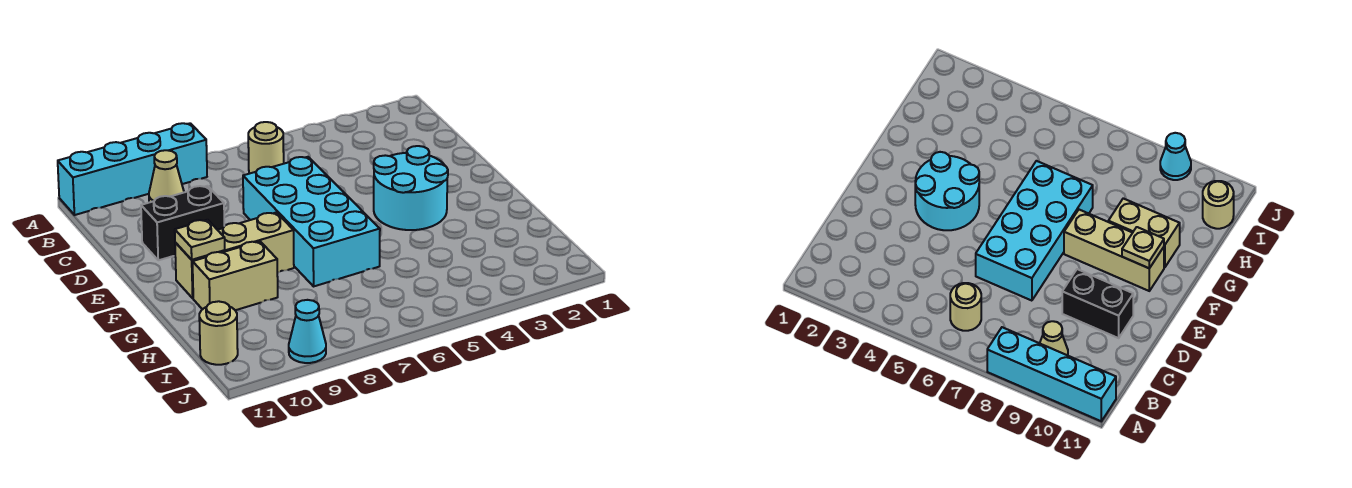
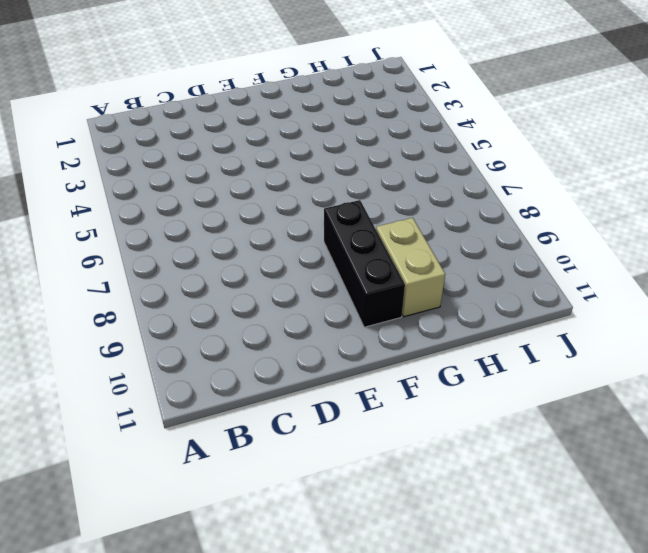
black 1x3 brick [324,200,405,327] -> tan 1x3 brick [175,212,294,298]
none -> cyan 1x4 brick [58,123,207,215]
none -> tan 1x1 round brick [248,122,284,174]

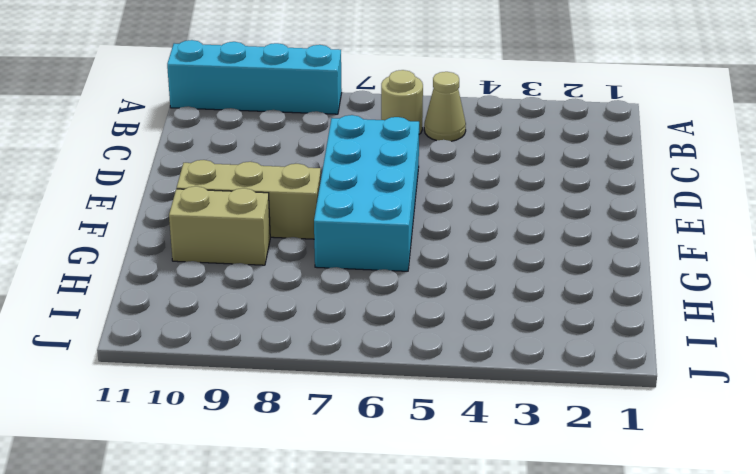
tan 1x1 cone [424,72,466,141] -> tan 1x1 cone moved to [149,150,184,202]
none -> black 1x2 brick [141,186,224,260]
none -> cyan 2x2 round brick [374,146,448,230]

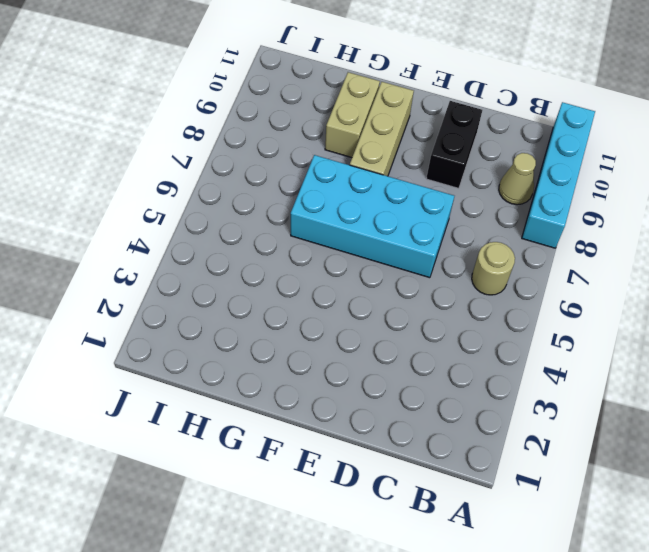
none -> cyan 2x2 round brick [374,146,448,230]
none -> tan 1x1 round brick [199,301,238,365]

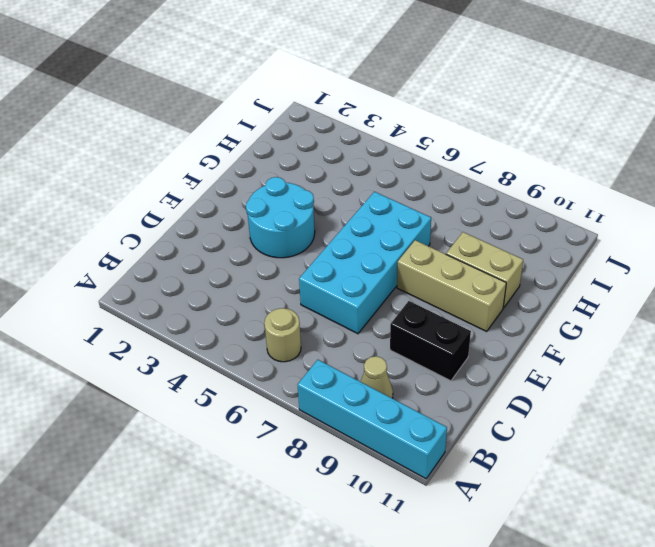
none -> tan 1x1 round brick [199,301,238,365]
none -> cyan 1x1 cone [289,300,326,363]

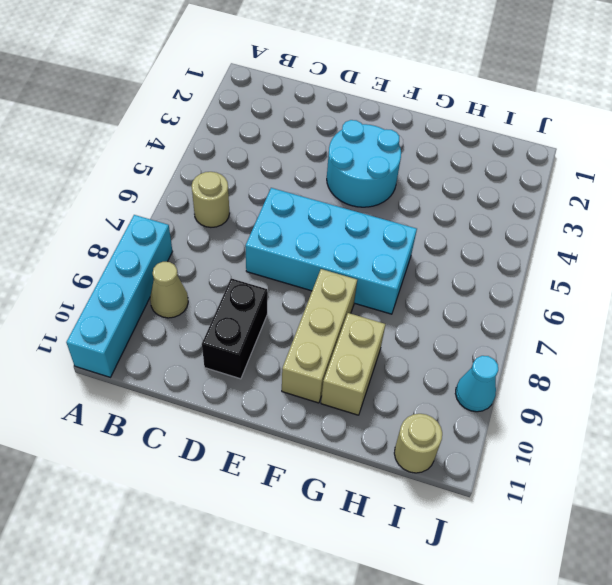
none -> tan 1x1 plate [175,220,225,260]

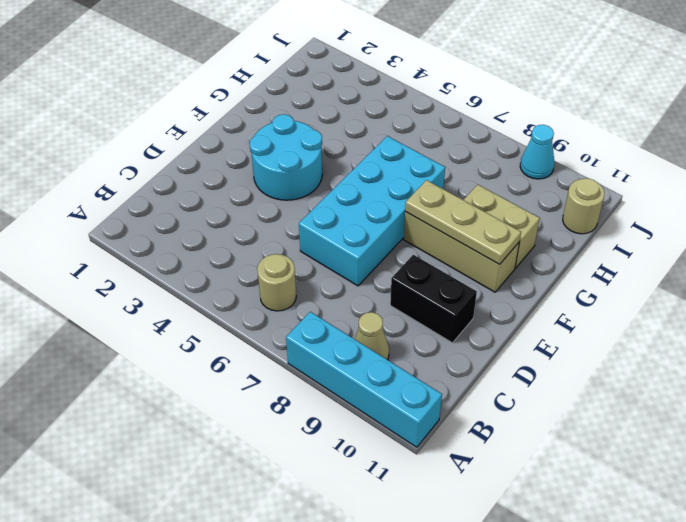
tan 1x3 plate [405,180,521,264] -> tan 1x1 plate [175,220,225,260]

